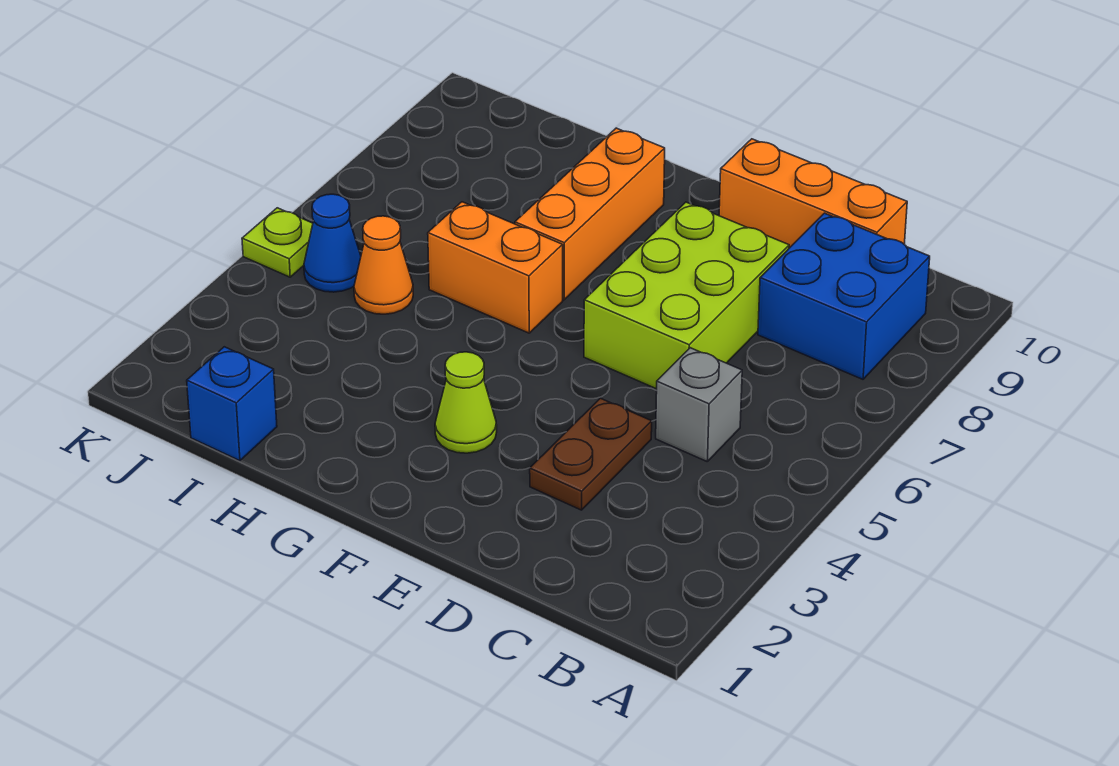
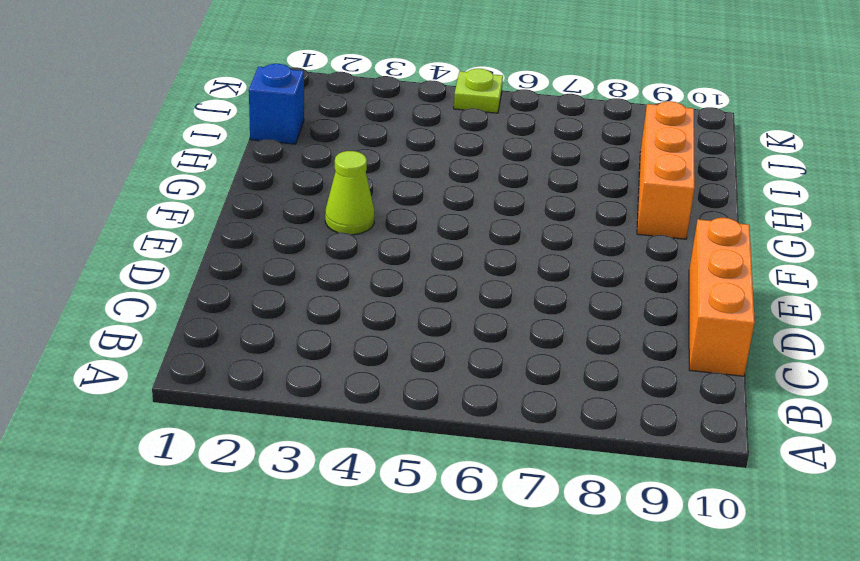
orange 1x3 brick [637,101,695,239] -> orange 1x3 brick turned to [515,128,665,300]
none -> blue 2x2 brick [758,213,930,379]
none -> grey 1x1 brick [656,348,742,461]
none -> brown 1x2 plate [530,398,652,510]

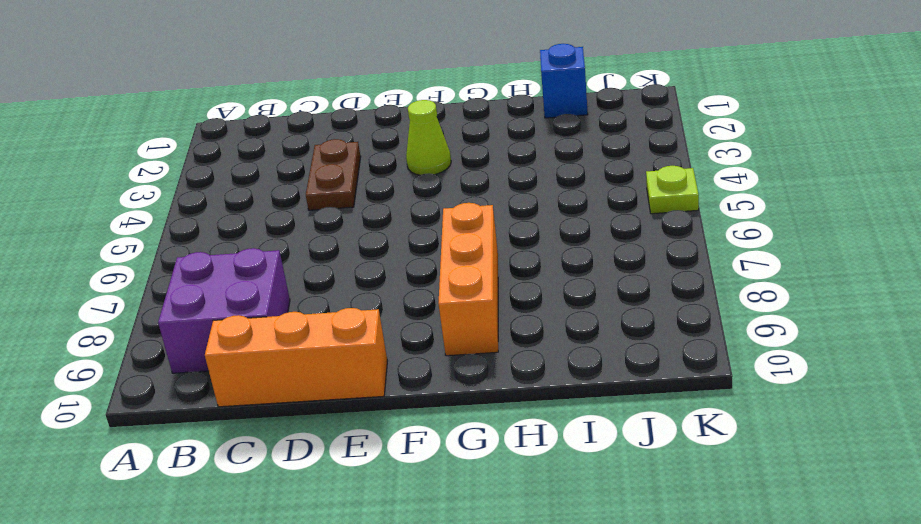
purple 2x2 brick [158,248,290,373] -> blue 2x2 brick [758,213,930,379]
none -> grey 1x1 brick [656,348,742,461]
none -> lime 2x3 brick [584,202,789,389]
none -> orange 1x2 brick [428,202,563,333]

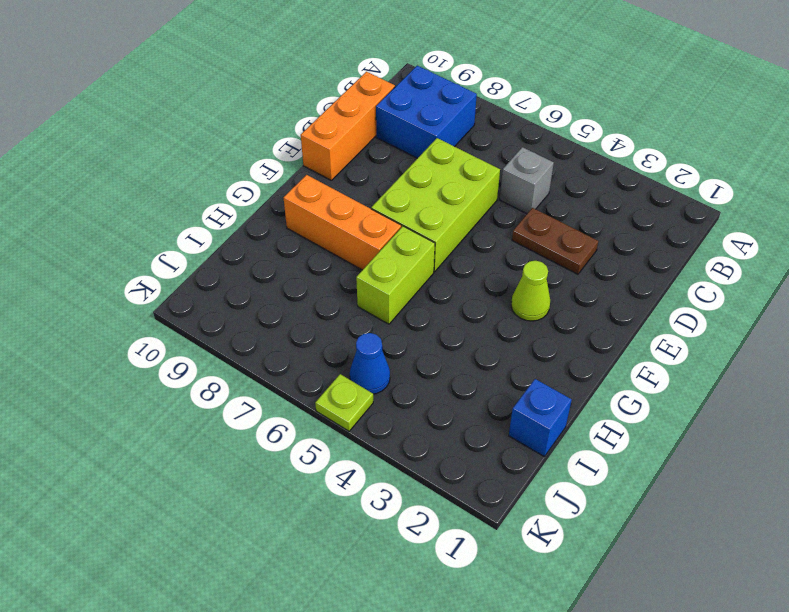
lime 2x3 brick [371,138,500,272] -> lime 2x3 brick turned to [584,202,789,389]
lime 1x2 brick [356,226,435,324] -> orange 1x2 brick [428,202,563,333]
none -> orange 1x1 cone [354,216,413,314]

